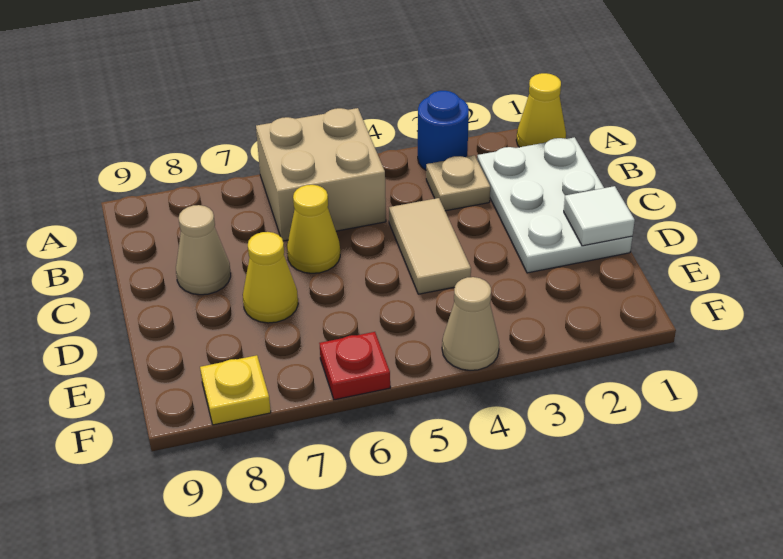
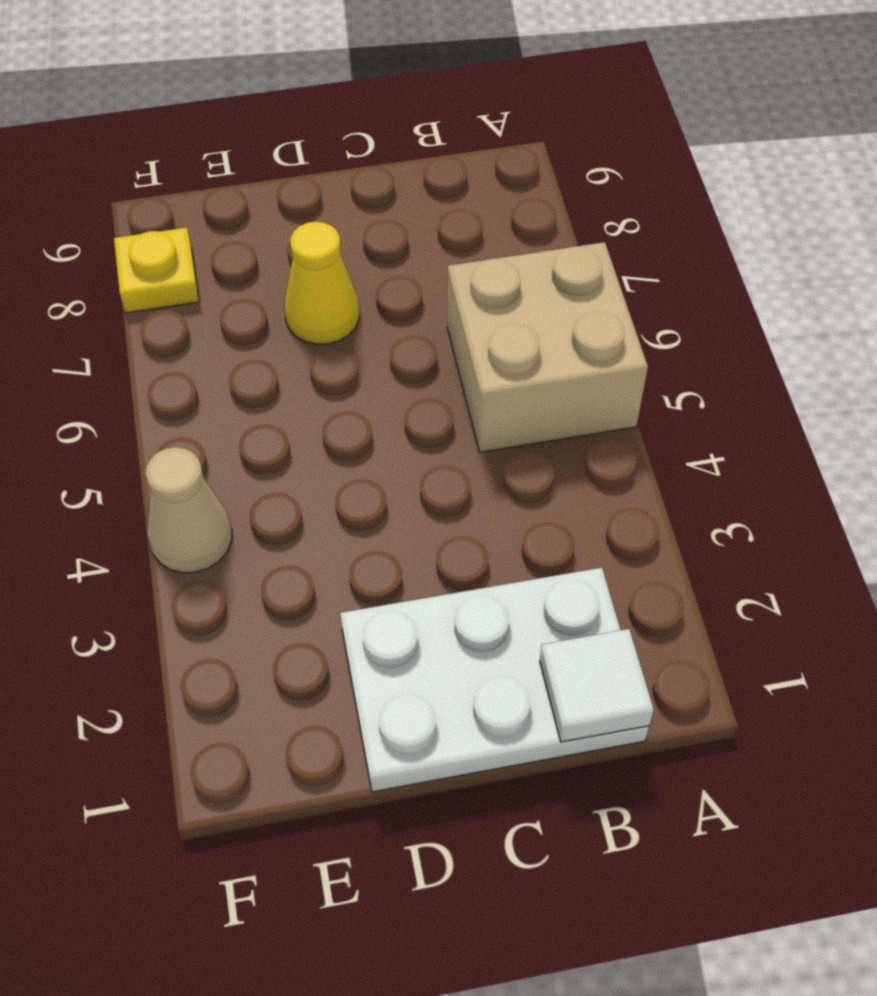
white 1x1 tile [540,629,654,742] -> white 1x1 tile moved to [564,186,635,246]
none -> yellow 1x1 cone [516,73,566,147]
none -> blue 1x1 round brick [418,91,469,170]
none -> tan 1x1 plate [426,155,490,211]

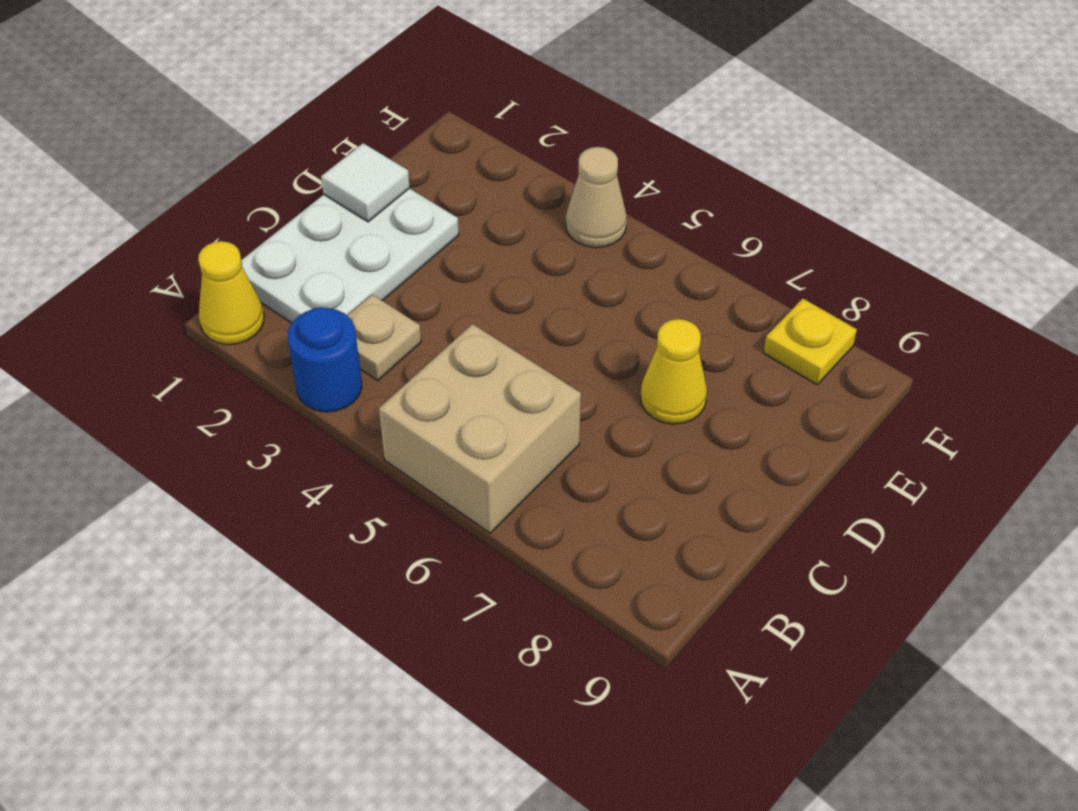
none -> tan 1x2 tile [389,198,471,294]
none -> yellow 1x1 cone [287,185,340,273]
none -> tan 1x1 cone [176,205,231,295]

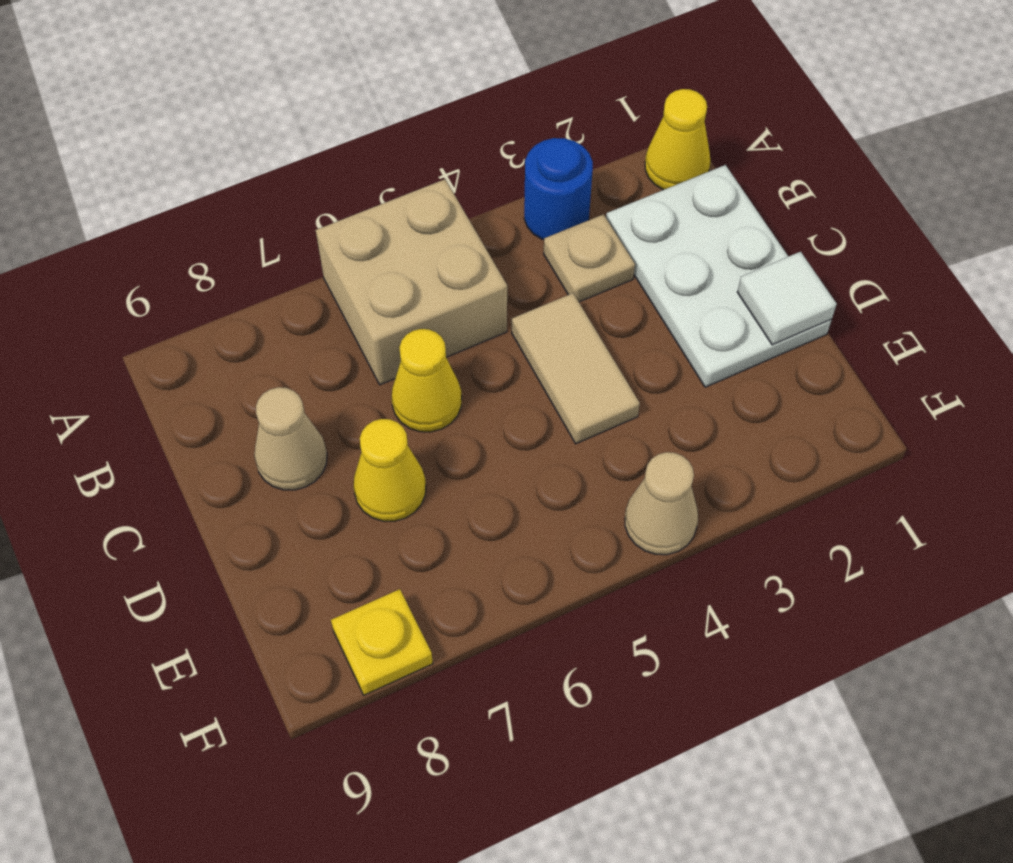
none -> red 1x1 plate [319,332,390,400]

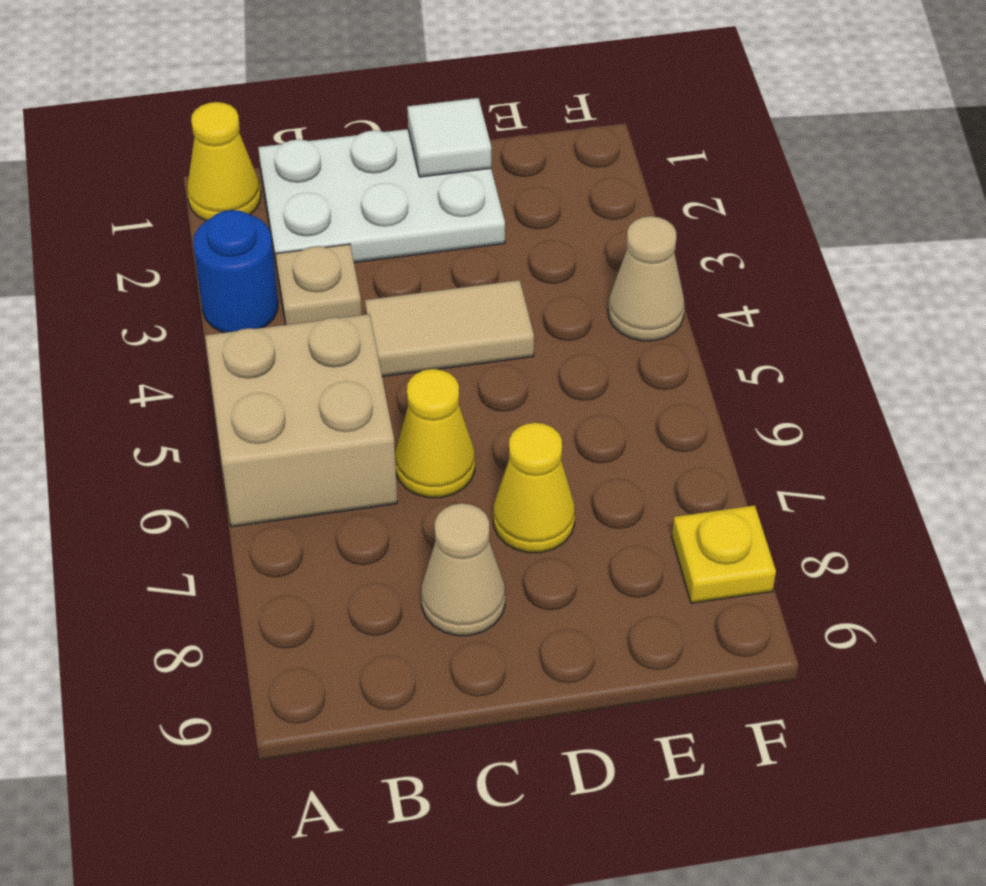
none -> red 1x1 plate [319,332,390,400]

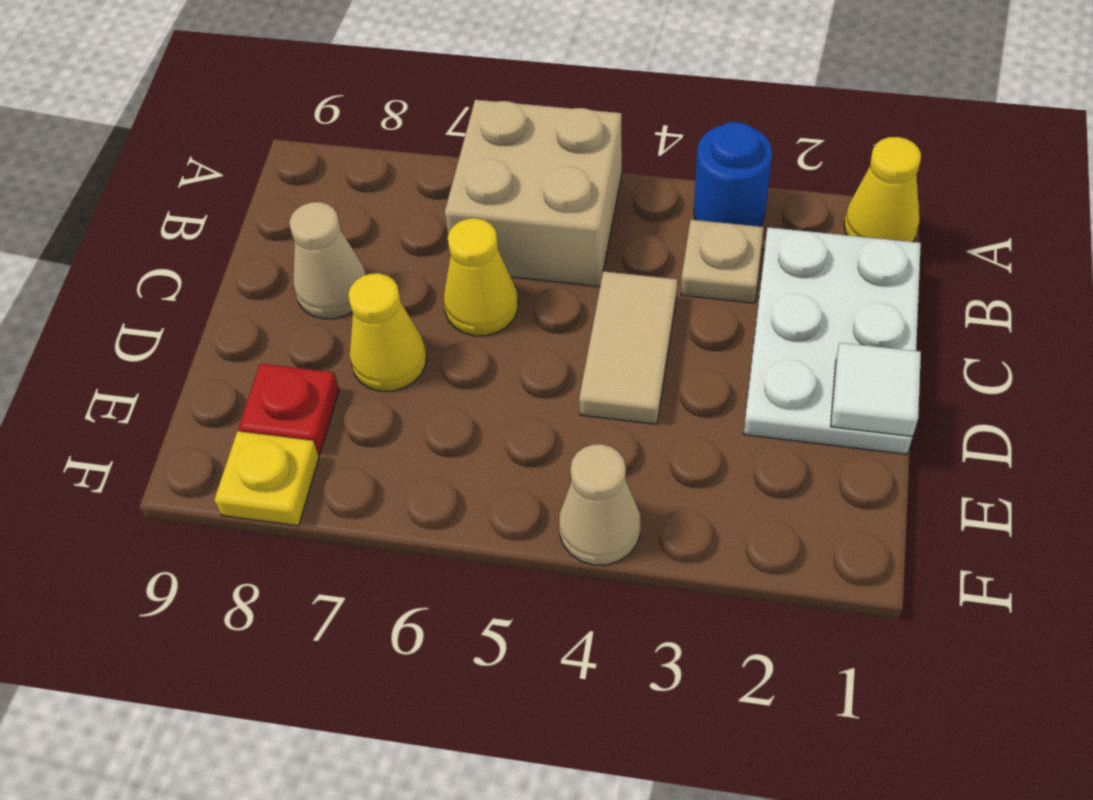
red 1x1 plate [238,364,339,454] -> red 1x1 plate moved to [319,332,390,400]

